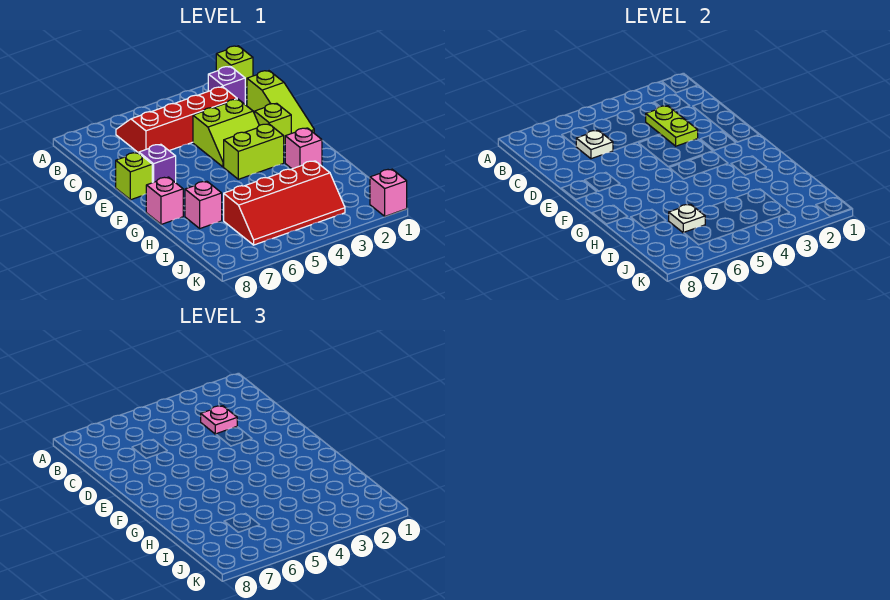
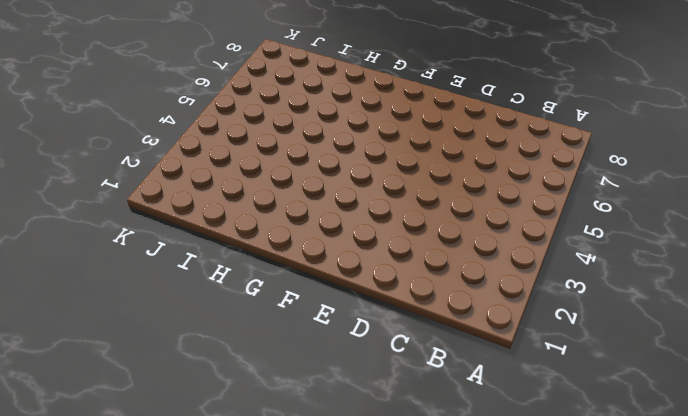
none -> lime 1x1 brick [216,46,253,87]
none -> purple 1x1 brick [208,66,245,104]
none -> red 2x4 slope [116,87,237,153]

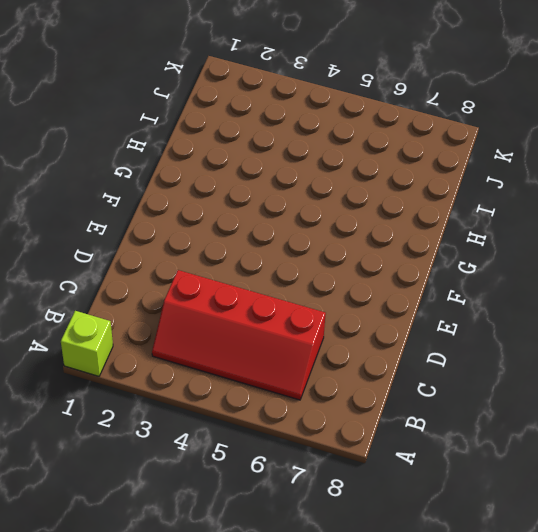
none -> purple 1x1 brick [208,66,245,104]
none -> lime 1x3 slope [247,71,314,133]
none -> lime 2x2 slope [193,99,259,167]

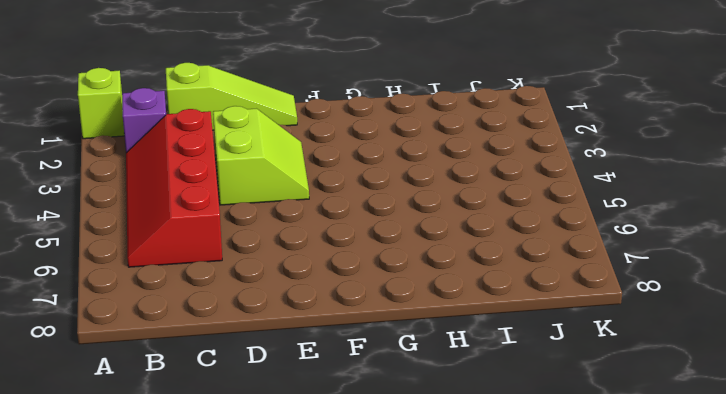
none -> lime 1x1 brick [255,103,291,145]
none -> purple 1x1 brick [139,144,176,183]
none -> lime 1x1 brick [116,153,152,200]

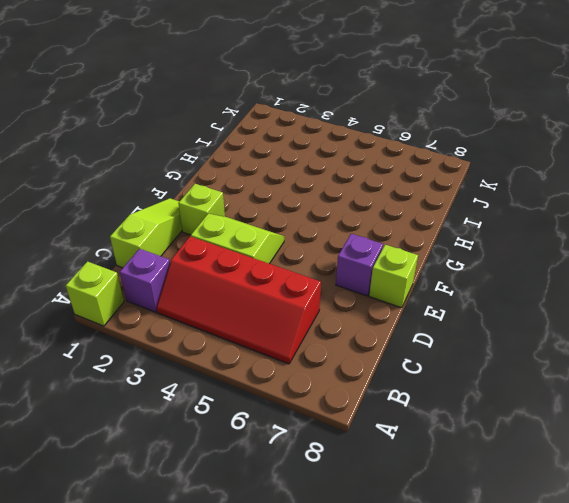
none -> lime 1x2 brick [224,124,284,179]
none -> pink 1x1 brick [285,128,322,169]
none -> pink 1x1 brick [146,177,183,224]

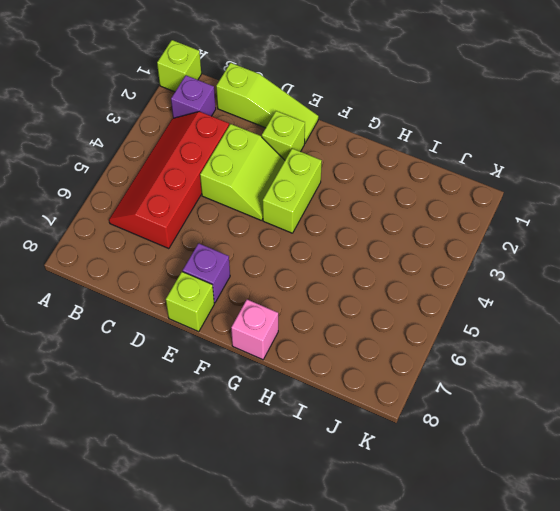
none -> pink 1x1 brick [285,128,322,169]
none -> pink 1x1 brick [185,181,222,228]
none -> red 2x4 slope [224,161,345,245]

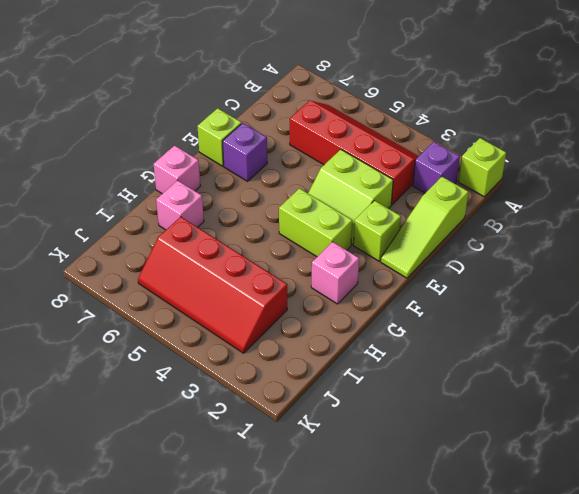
none -> pink 1x1 brick [370,169,407,216]
none -> lime 1x2 plate [646,106,698,146]
none -> white 1x1 plate [576,130,613,159]

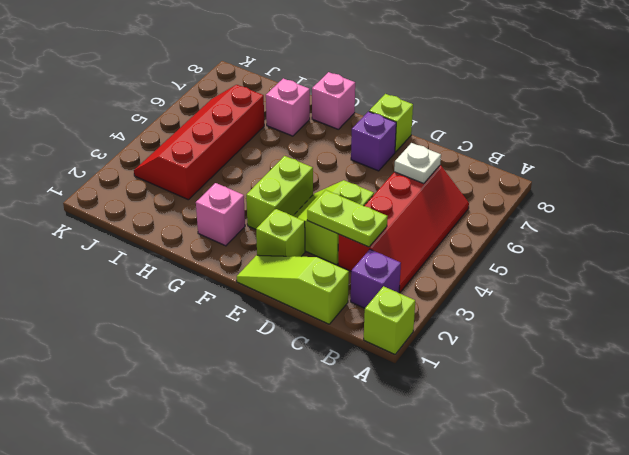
none -> pink 1x1 brick [370,169,407,216]
none -> white 1x1 plate [669,204,705,233]
none -> pink 1x1 plate [201,406,237,434]

